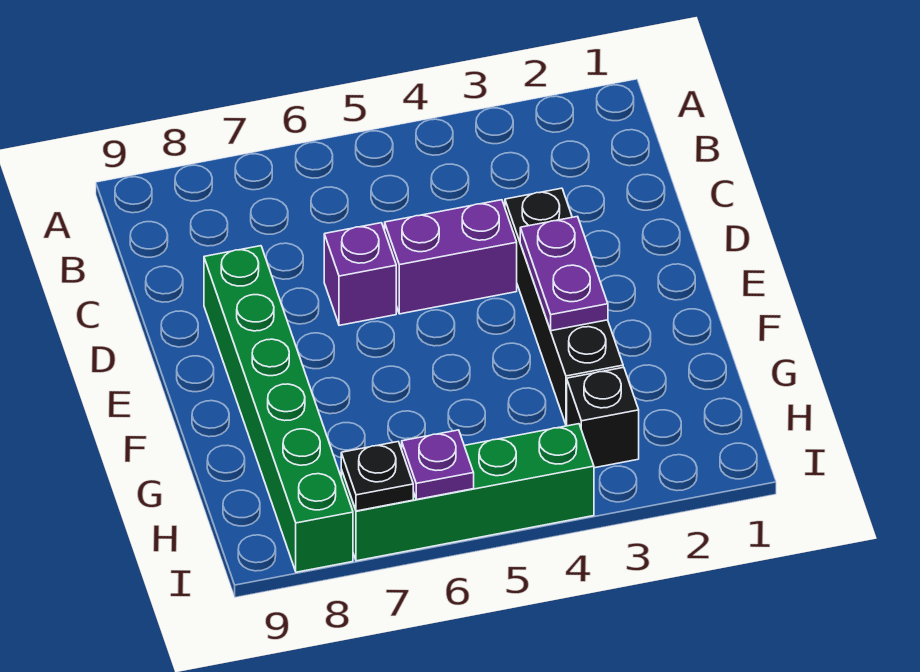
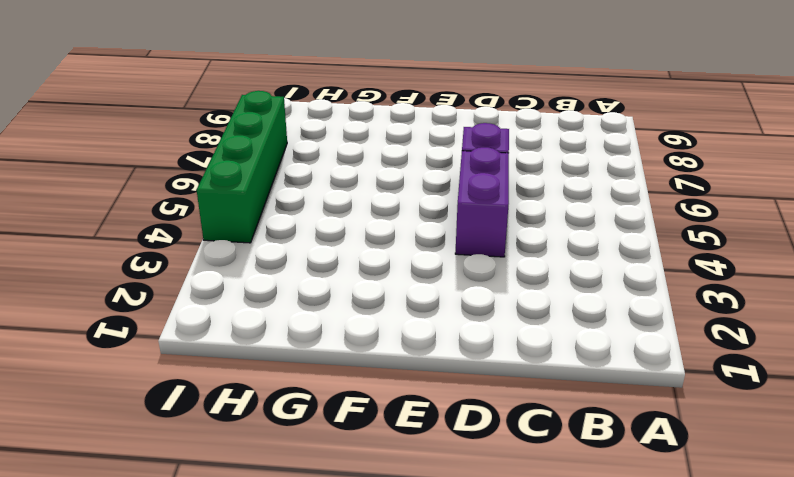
none -> black 1x4 brick [505,188,623,425]
none -> green 1x6 brick [204,246,353,572]

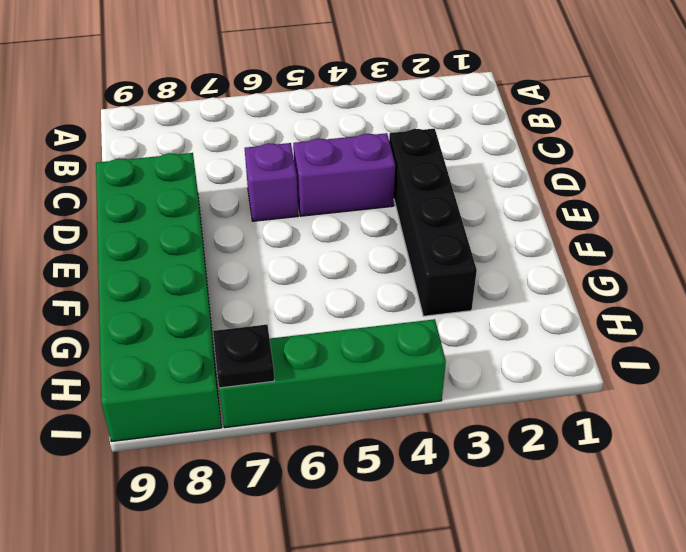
green 2x6 brick [96,153,221,441] -> green 1x6 brick [204,246,353,572]
none -> black 1x1 brick [567,367,639,468]
none -> purple 1x2 plate [520,216,608,331]

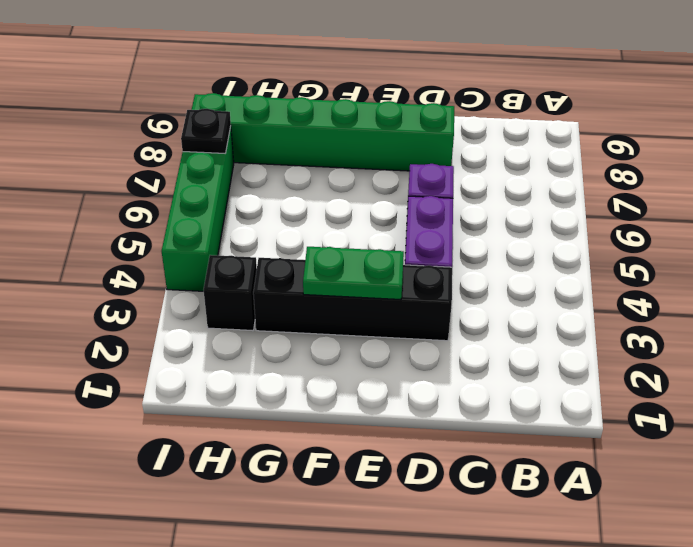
green 1x2 plate [303,247,404,300] -> purple 1x2 plate [520,216,608,331]
none -> purple 1x1 plate [402,430,474,500]

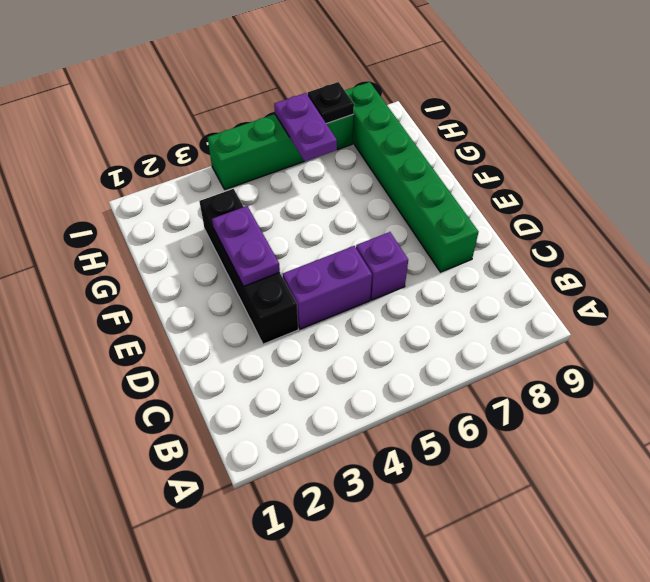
purple 1x2 plate [274,93,337,161] -> purple 1x1 plate [402,430,474,500]
none -> black 1x1 brick [567,367,639,468]

